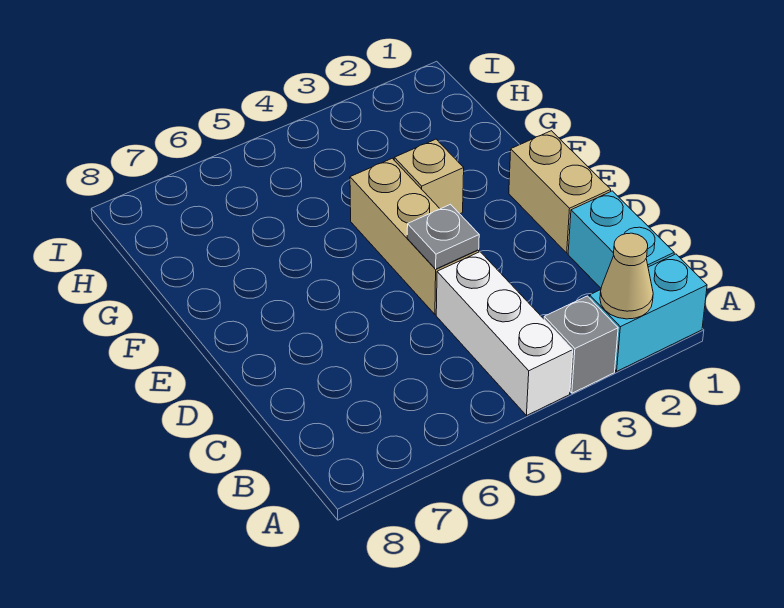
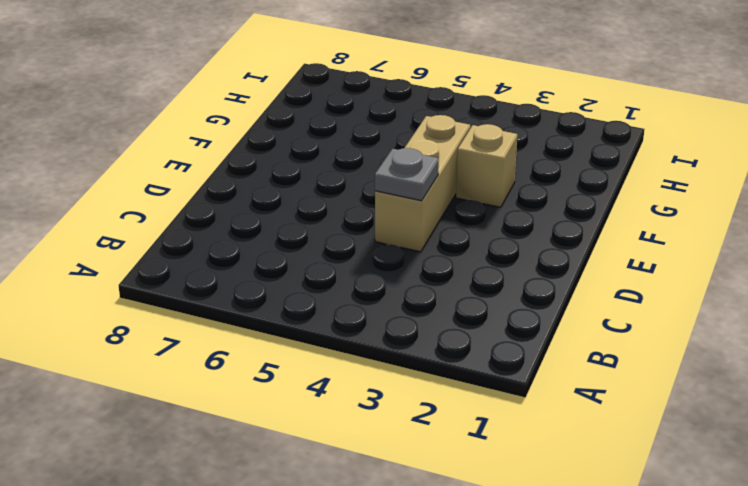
none -> cyan 1x2 brick [589,254,707,371]
none -> grey 1x1 brick [544,296,618,393]

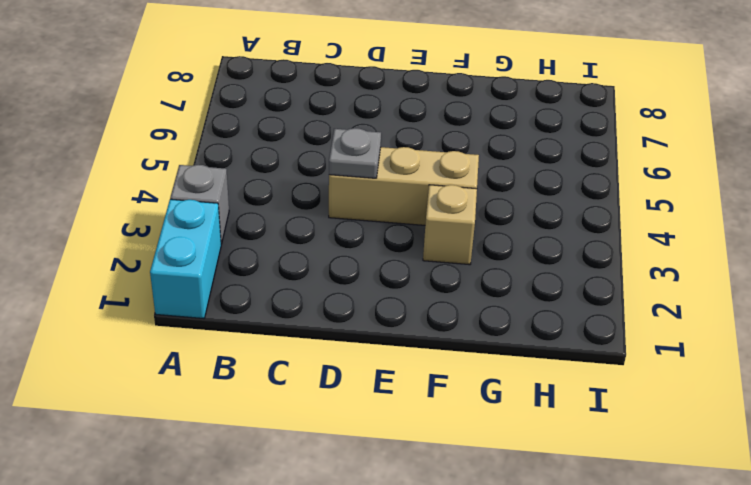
none -> white 1x3 brick [436,252,573,415]
none -> cyan 1x2 brick [568,191,674,288]

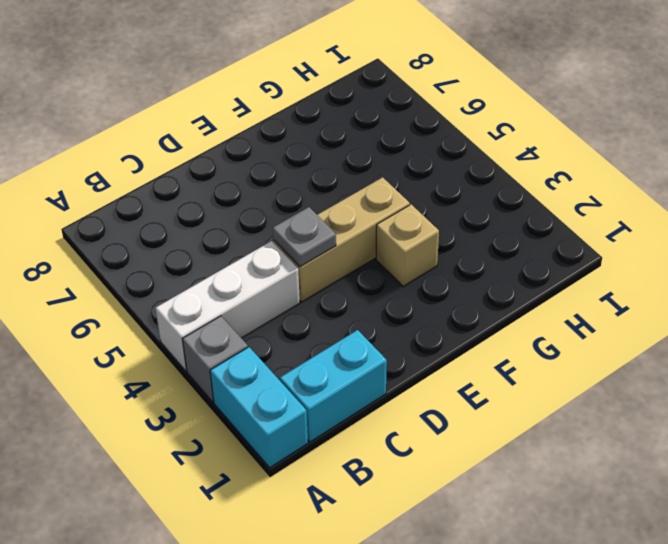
none -> tan 1x2 brick [509,131,611,253]
none -> tan 1x1 cone [600,233,653,319]

